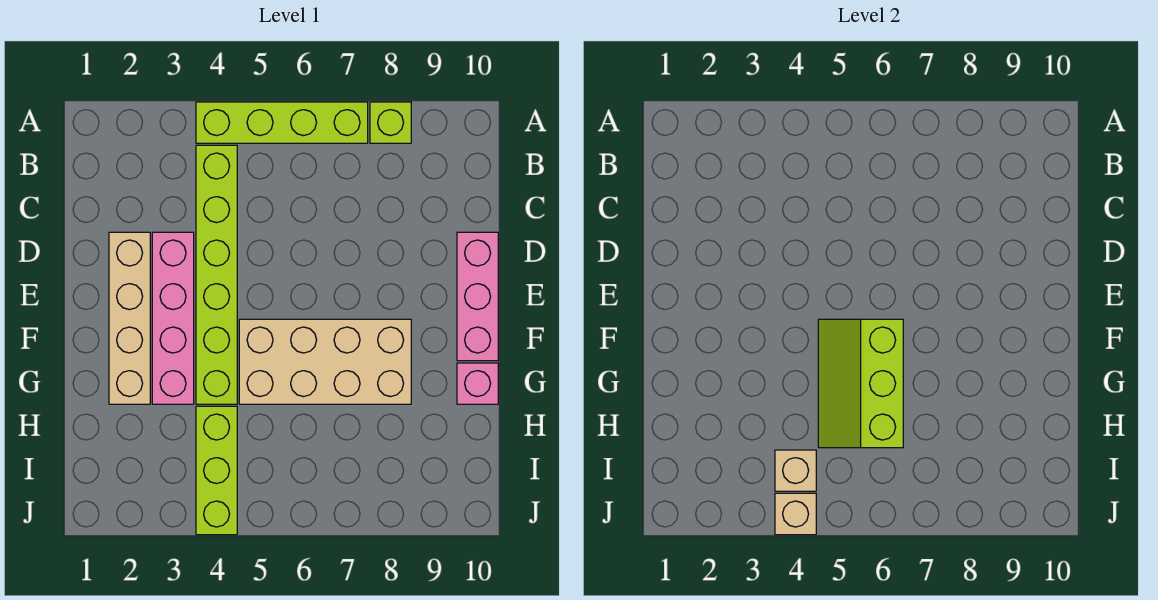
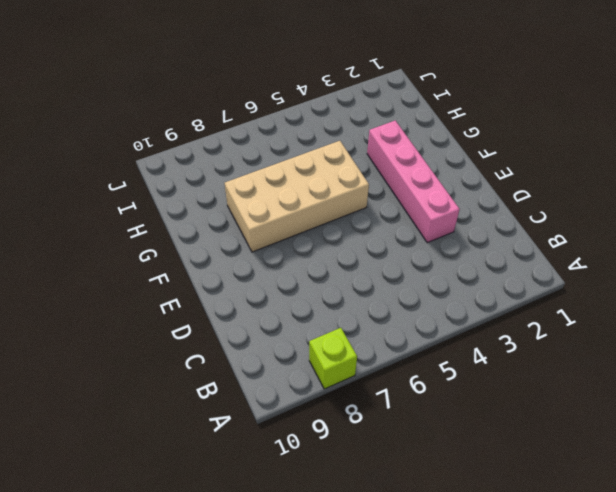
none -> lime 1x4 brick [196,102,368,143]
none -> lime 1x6 brick [196,145,237,404]
none -> tan 1x4 brick [109,232,150,404]

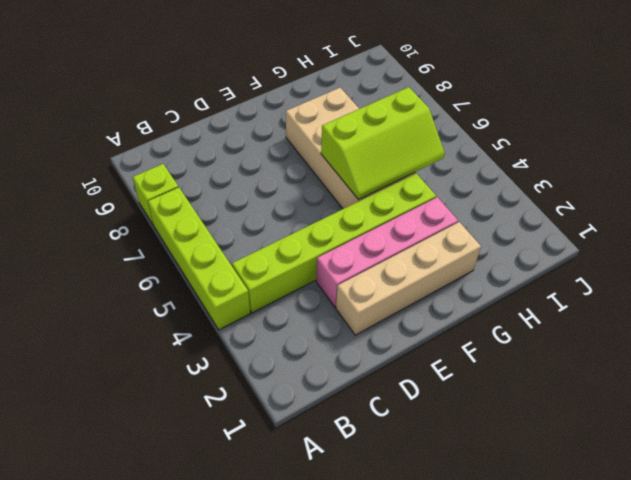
none -> pink 1x3 brick [457,232,498,361]
none -> pink 1x1 brick [457,363,498,404]
none -> lime 1x3 brick [196,406,237,535]

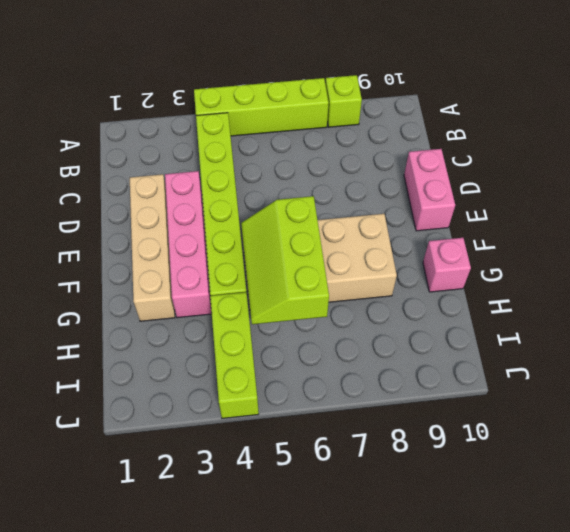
pink 1x2 brick [404,149,455,231] -> pink 1x3 brick [457,232,498,361]
none -> tan 1x1 brick [775,450,816,491]
none -> tan 1x1 brick [775,493,816,535]

